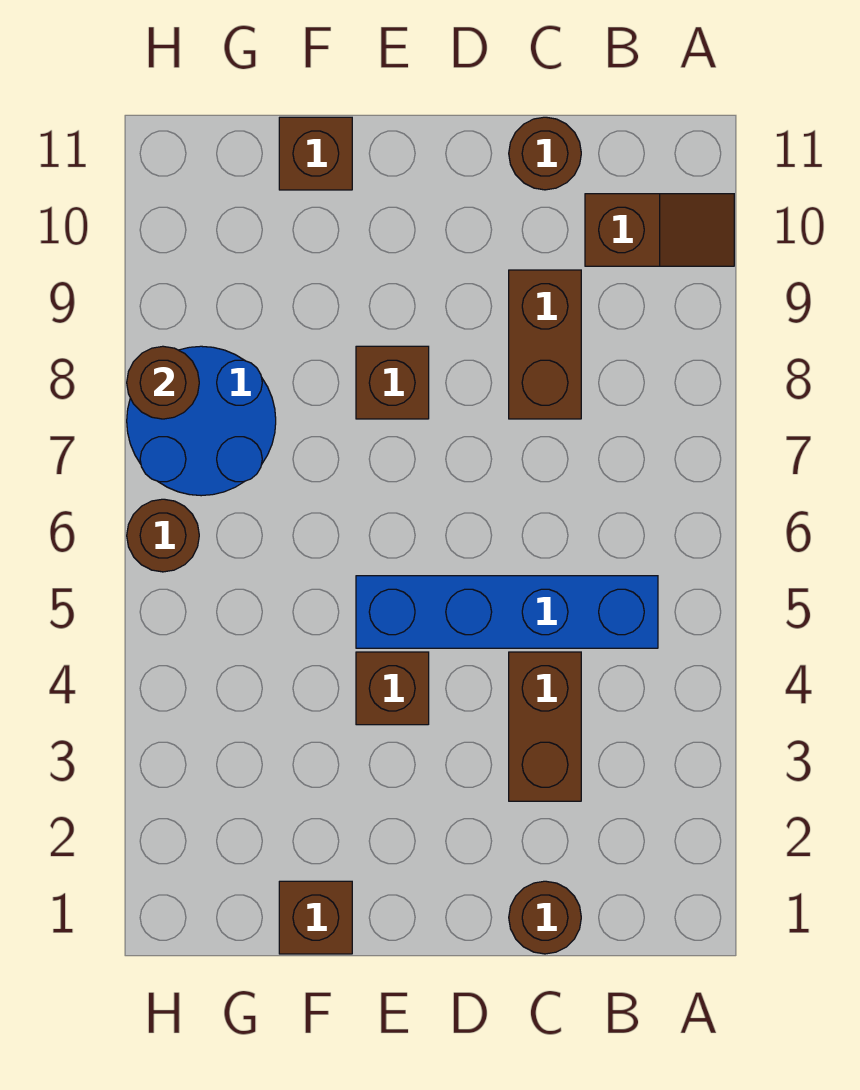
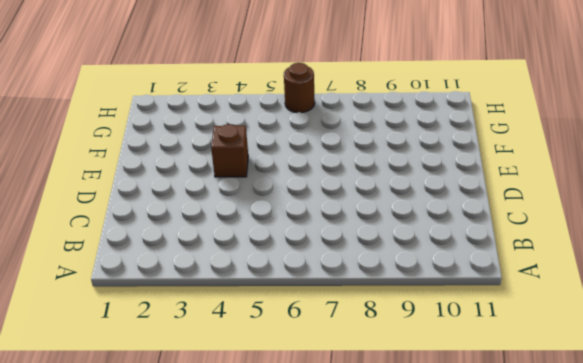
none -> brown 1x2 slope [585,194,734,266]
none -> blue 1x4 brick [356,576,658,648]
none -> brown 1x1 round brick [509,881,581,954]

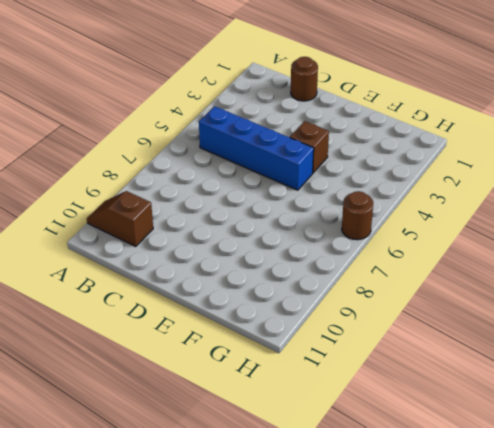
none -> brown 1x2 brick [509,652,581,801]
none -> brown 1x2 brick [509,270,581,419]
none -> brown 1x1 round brick [509,117,581,190]

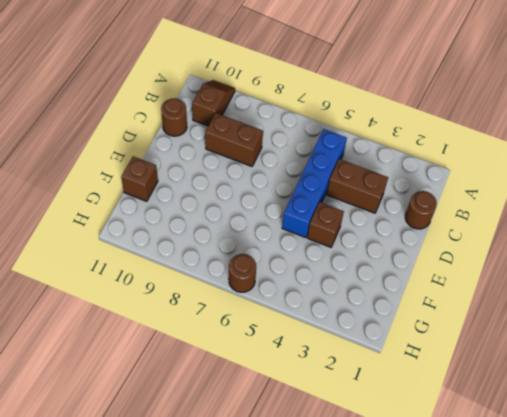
none -> brown 1x1 brick [356,346,429,419]
none -> brown 1x1 brick [279,881,352,954]
none -> blue 2x2 round brick [127,346,276,496]

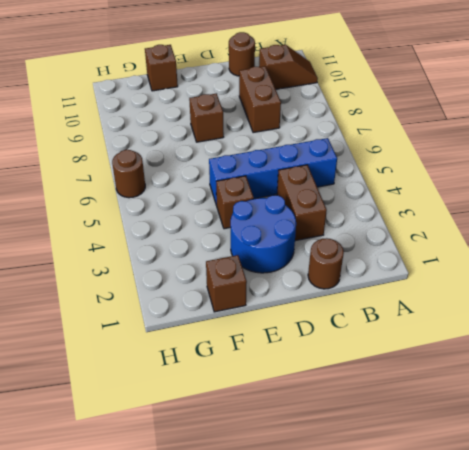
blue 2x2 round brick [231,195,296,273] -> blue 2x2 round brick moved to [127,346,276,496]
none -> brown 1x1 round brick [127,346,199,419]

